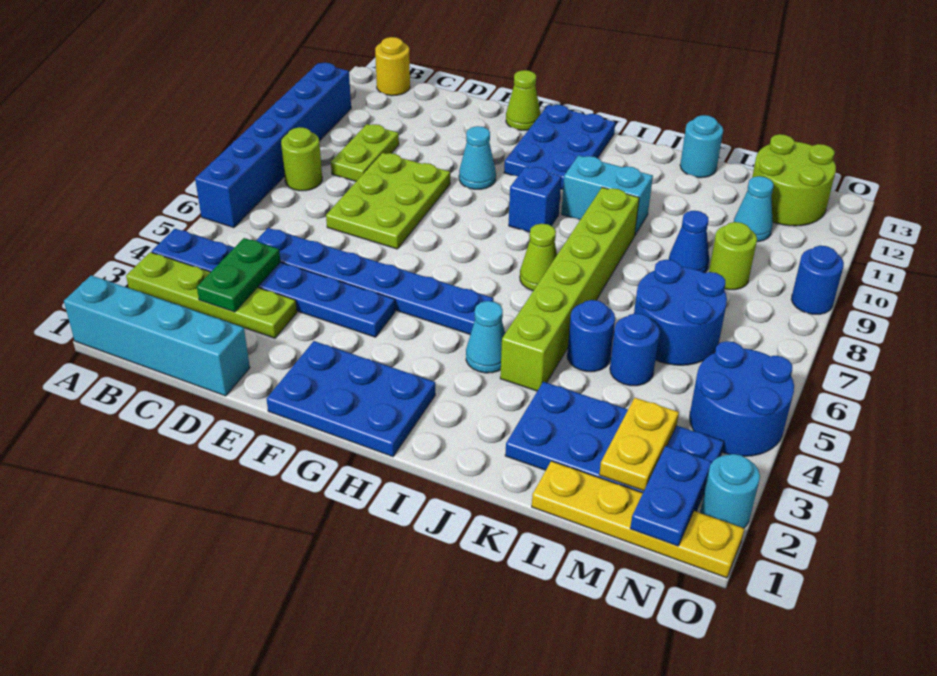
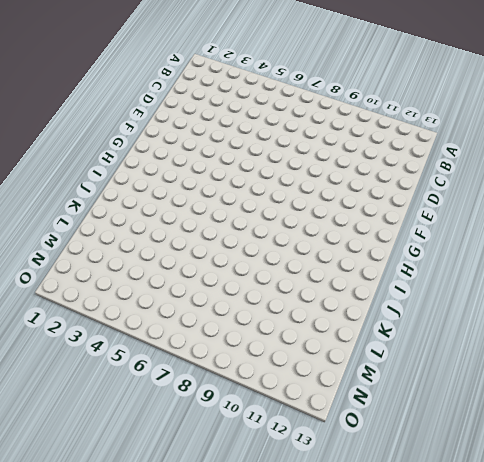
none -> cyan 1x4 brick [64,275,250,396]
none -> lime 1x4 plate [126,252,297,338]
none -> blue 1x6 plate [152,229,395,337]
none -> blue 1x6 brick [195,63,351,228]

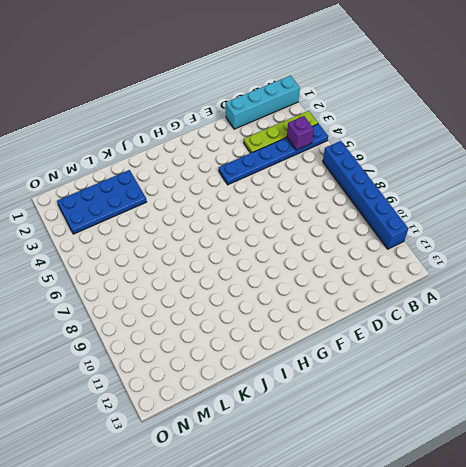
purple 1x1 brick [287,116,314,150] -> none
none -> lime 1x1 round brick [281,127,322,191]
none -> yellow 1x1 round brick [375,37,410,96]
none -> blue 1x6 plate [256,228,494,334]
none -> lime 1x2 plate [331,124,399,181]

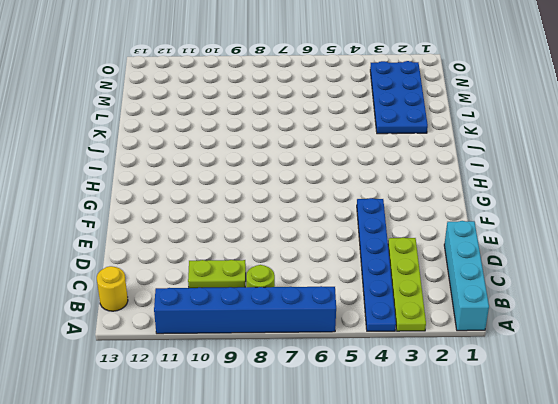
none -> blue 1x6 plate [256,228,494,334]
none -> lime 2x3 plate [326,153,450,249]
none -> blue 2x3 plate [267,341,435,457]
none -> cyan 1x1 cone [459,126,496,189]

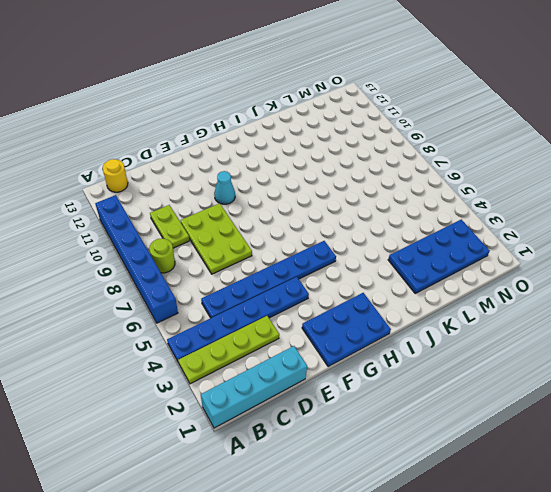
none -> lime 1x1 cone [506,70,541,130]
none -> blue 2x3 plate [504,105,615,189]
none -> blue 1x1 brick [509,166,562,232]
none -> cyan 1x1 cone [466,301,505,373]

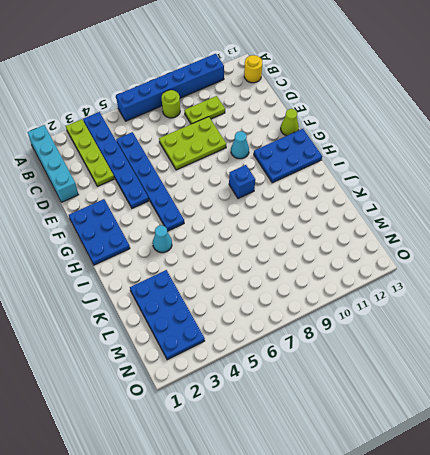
none -> lime 1x1 cone [520,224,557,291]
none -> cyan 1x2 brick [561,155,653,235]
none -> lime 1x6 brick [500,187,639,391]
none -> blue 1x1 round brick [567,300,615,372]

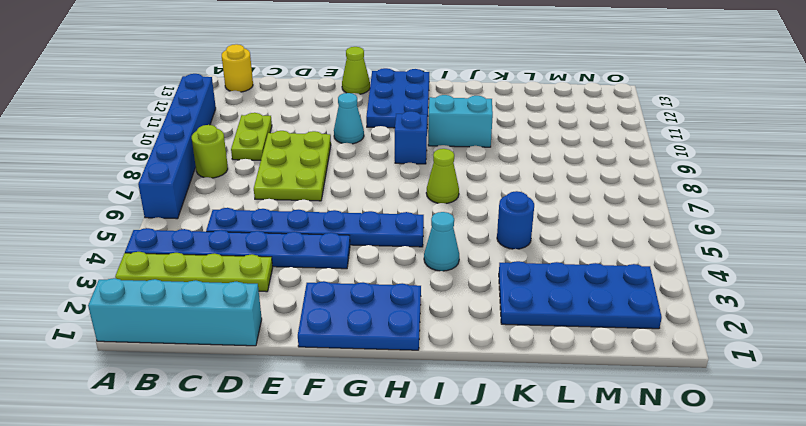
none -> lime 1x6 brick [500,187,639,391]
none -> cyan 1x1 round brick [680,115,723,178]
none -> yellow 1x4 plate [532,461,744,578]
none -> blue 1x1 round brick [610,313,660,386]

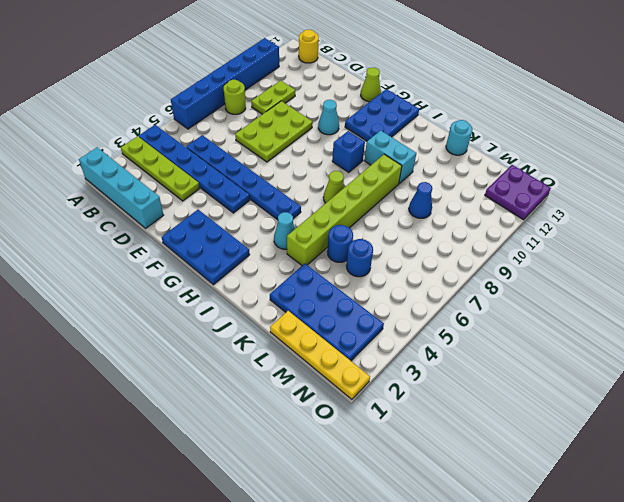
purple 2x2 plate [485,165,551,220] -> lime 2x2 round brick [752,134,836,226]
none -> blue 2x2 round brick [634,260,727,365]
none -> lime 1x1 round brick [709,222,757,290]
none -> cyan 1x1 cone [734,176,773,242]
none -> blue 2x2 round brick [690,341,794,456]

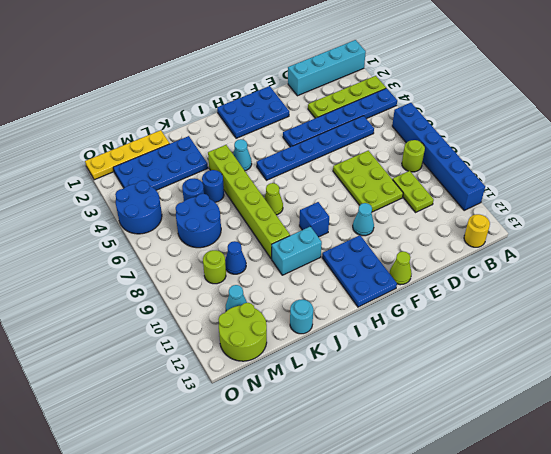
none -> cyan 1x1 round brick [701,454,760,528]
none -> blue 1x1 round brick [791,246,844,314]
none -> green 1x2 plate [197,238,280,312]
none -> yellow 1x2 plate [599,398,679,491]

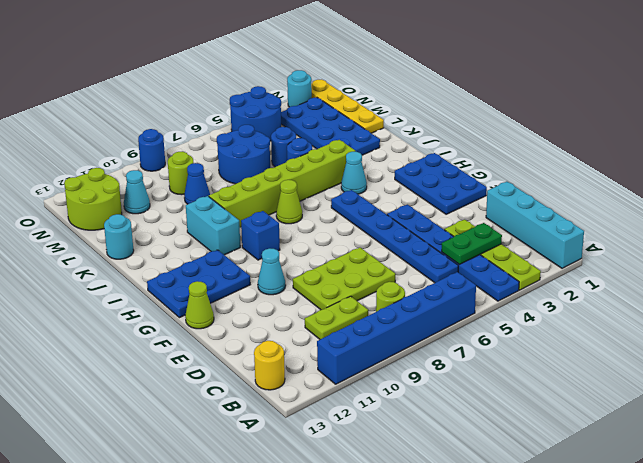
none -> yellow 1x2 plate [599,398,679,491]
none -> blue 1x2 plate [630,446,712,546]

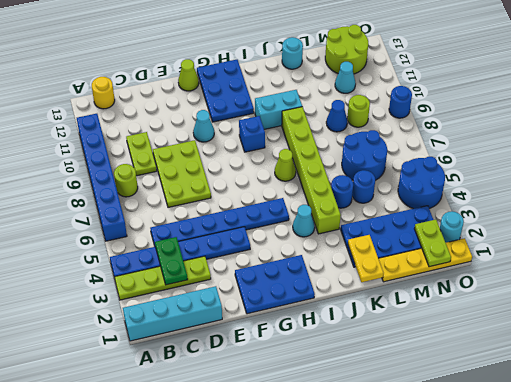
yellow 1x2 plate [348,235,383,282] -> yellow 1x2 plate moved to [599,398,679,491]
lime 1x2 plate [414,220,451,267] -> blue 1x2 plate [630,446,712,546]

